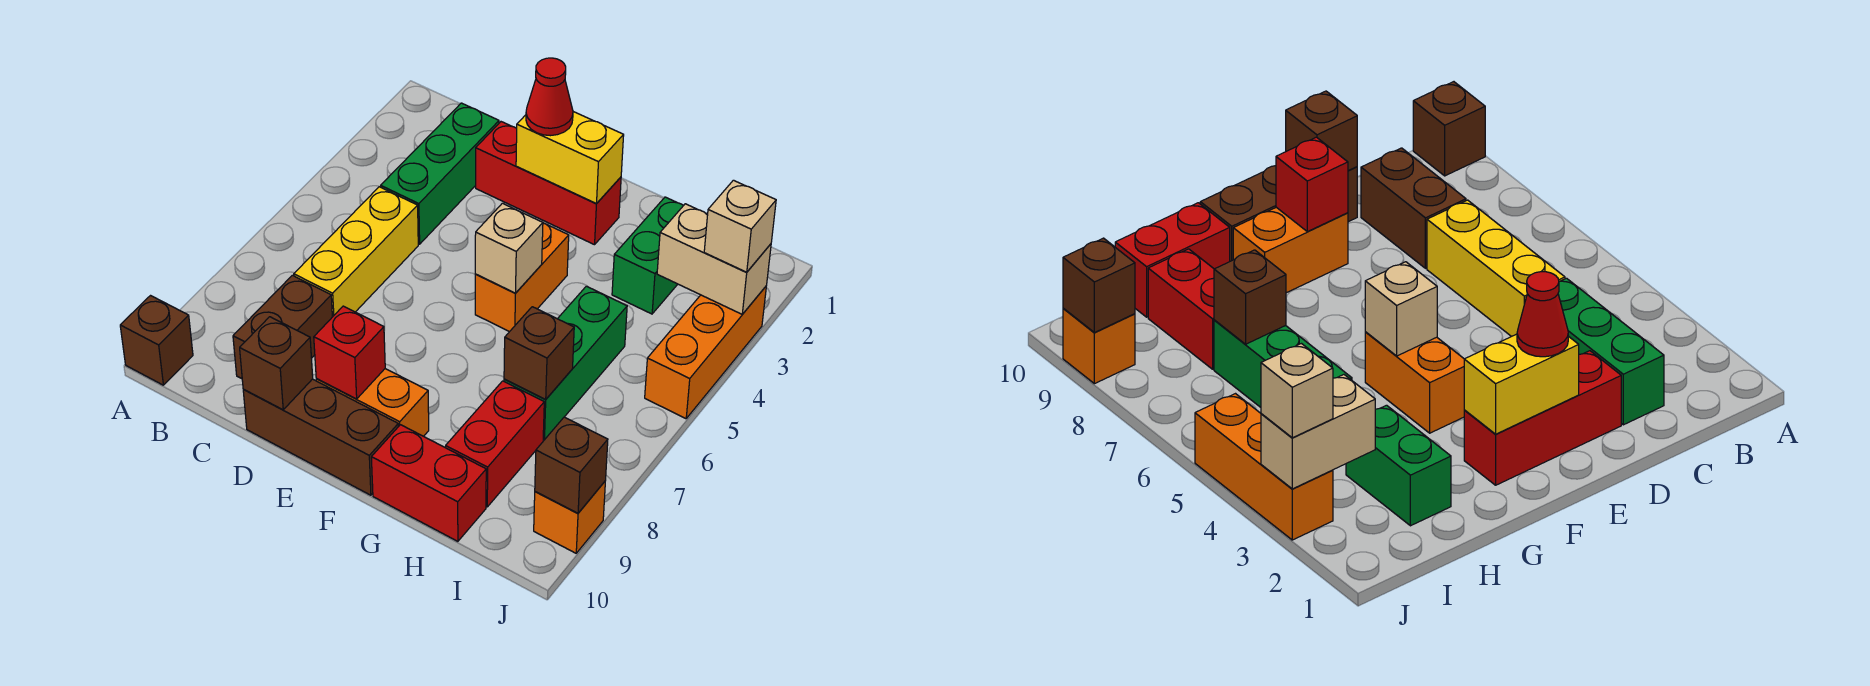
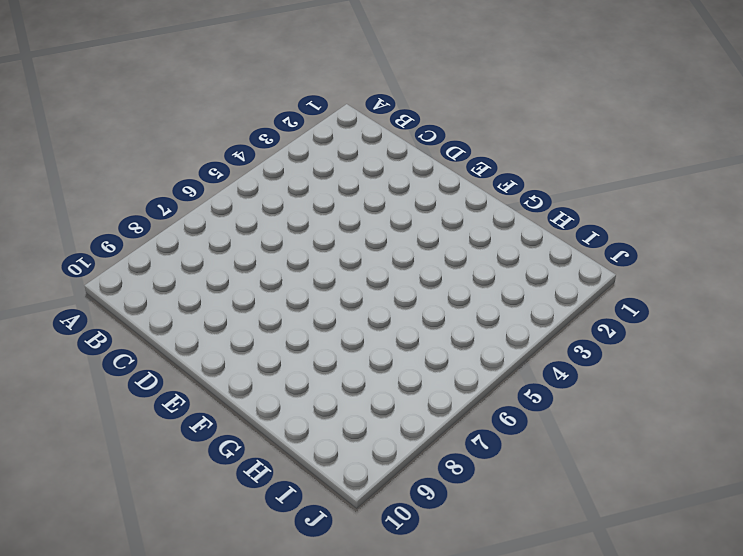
none -> brown 1x1 brick [120,296,193,385]
none -> green 1x3 brick [381,103,499,244]
none -> yellow 1x3 brick [294,187,418,317]

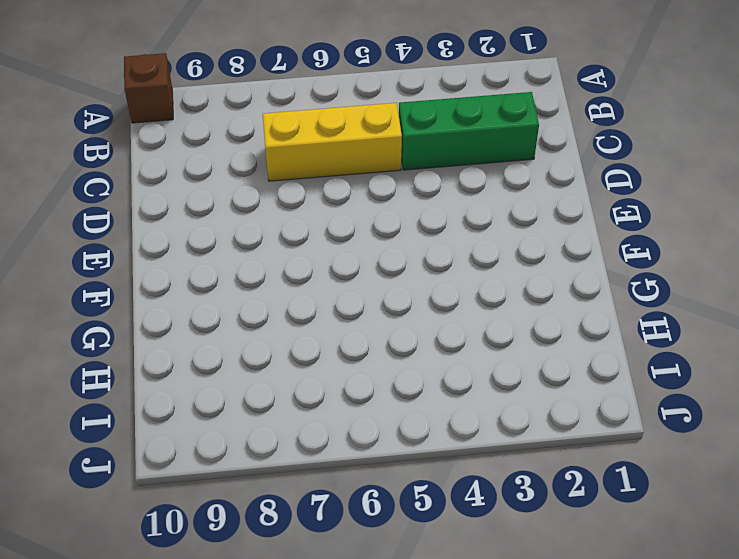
none -> brown 1x2 brick [233,275,332,379]
none -> red 1x3 brick [476,122,621,245]
none -> brown 1x3 brick [243,379,398,495]

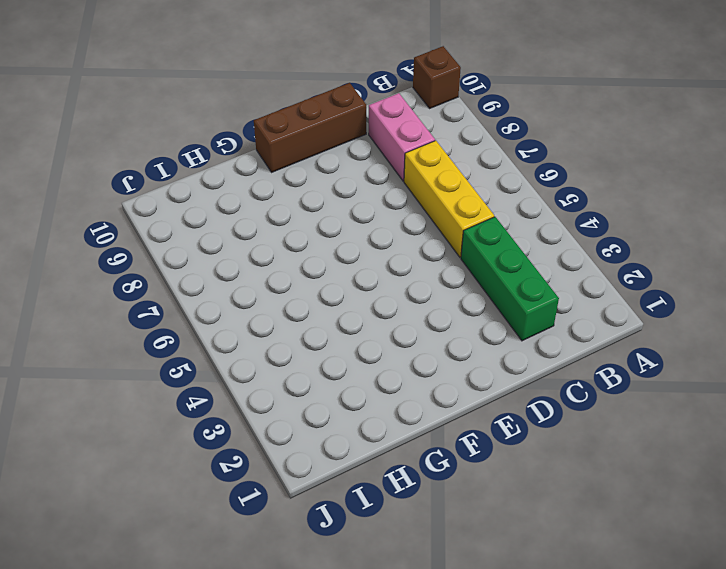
pink 1x2 brick [369,93,435,181] -> brown 1x2 brick [233,275,332,379]
none -> red 1x3 brick [476,122,621,245]
none -> orange 1x2 brick [316,369,429,436]
none -> orange 1x2 brick [475,223,569,332]

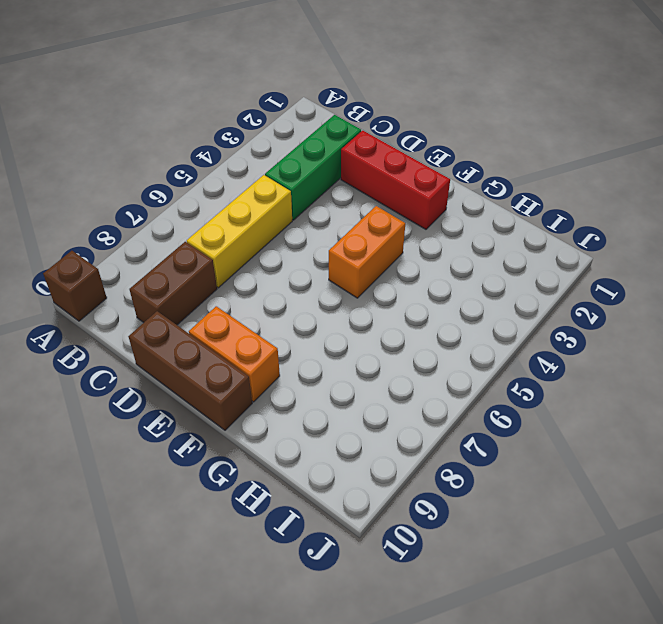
none -> red 1x2 brick [371,425,486,541]
none -> green 1x2 brick [612,197,684,314]
none -> green 1x3 brick [504,286,627,440]

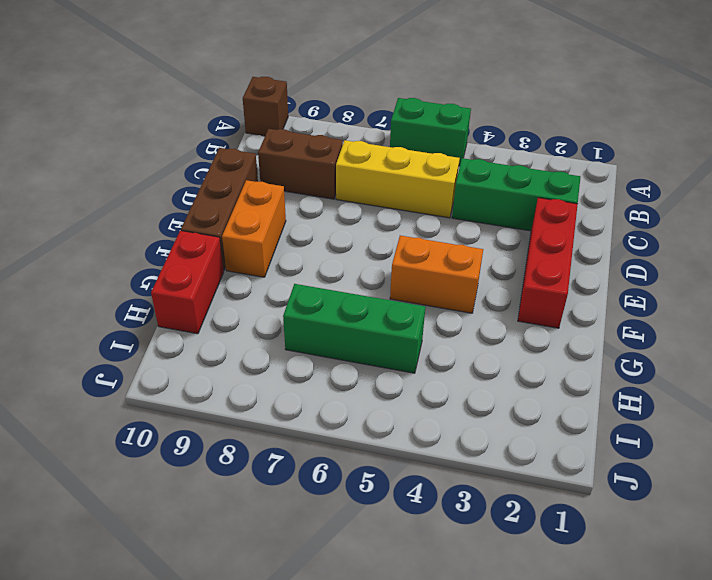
green 1x2 brick [390,98,471,166] -> green 1x2 brick moved to [612,197,684,314]
none -> red 1x2 brick [446,381,544,507]
none -> orange 1x3 brick [645,287,766,419]
none -> orange 1x1 brick [534,482,605,553]

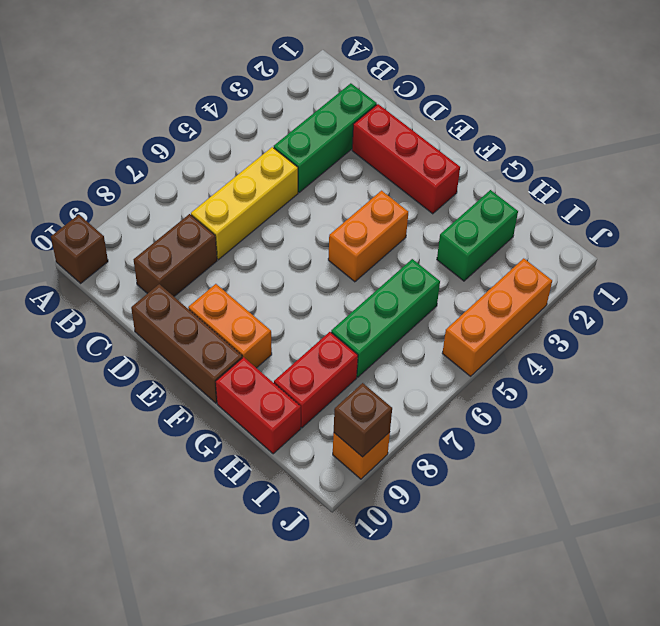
none -> brown 1x1 brick [240,317,313,410]
none -> yellow 1x2 brick [516,112,624,204]
none -> red 1x1 brick [314,306,385,399]

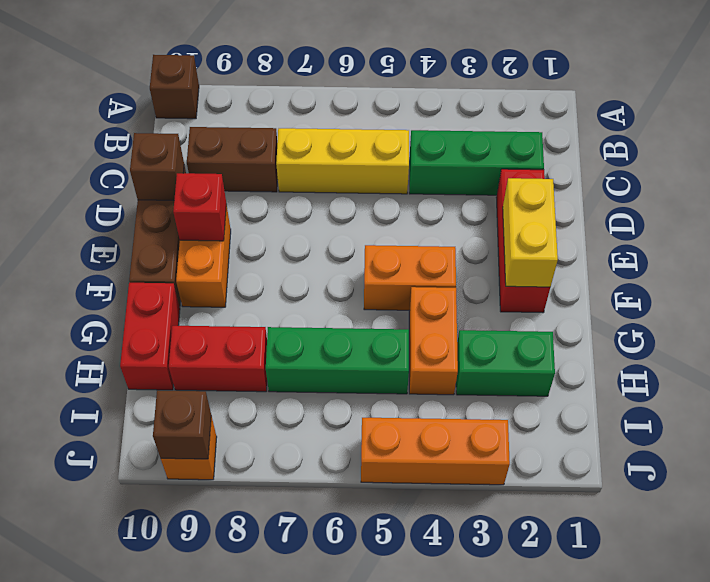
orange 1x2 brick [409,287,458,395] -> none
none -> tan 1x1 brick [475,203,543,293]
none -> brown 1x1 brick [504,307,574,400]
none -> tan 1x2 brick [657,204,771,314]

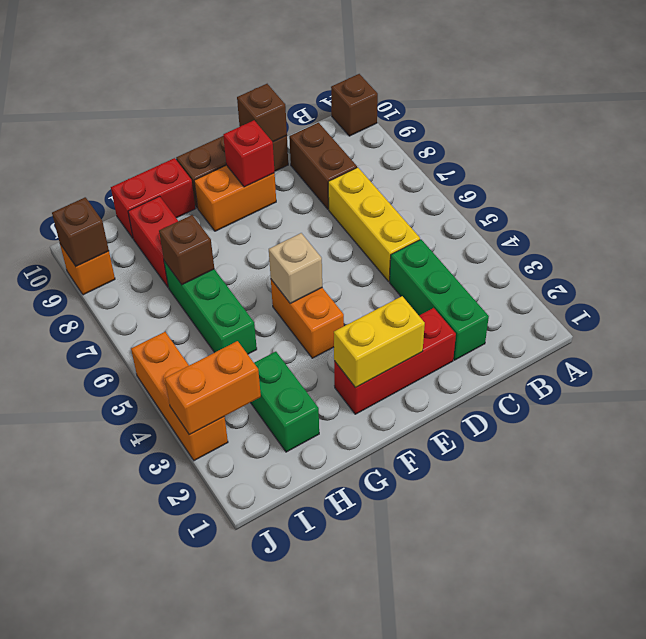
orange 1x2 brick [165,341,261,435] -> tan 1x2 brick [657,204,771,314]
none -> red 1x1 cone [526,58,573,136]
none -> tan 1x1 brick [704,180,776,272]

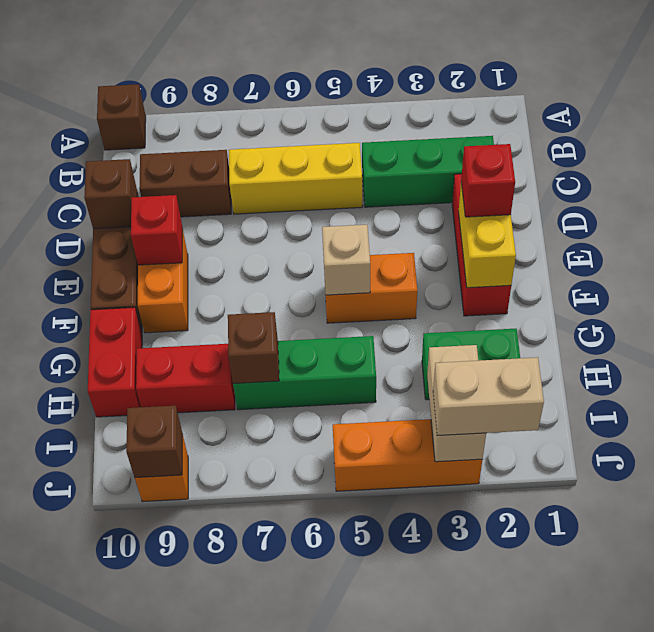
red 1x1 brick [461,144,515,217] -> red 1x1 cone [526,58,573,136]
tan 1x2 brick [433,357,544,436] -> tan 1x1 brick [704,180,776,272]

